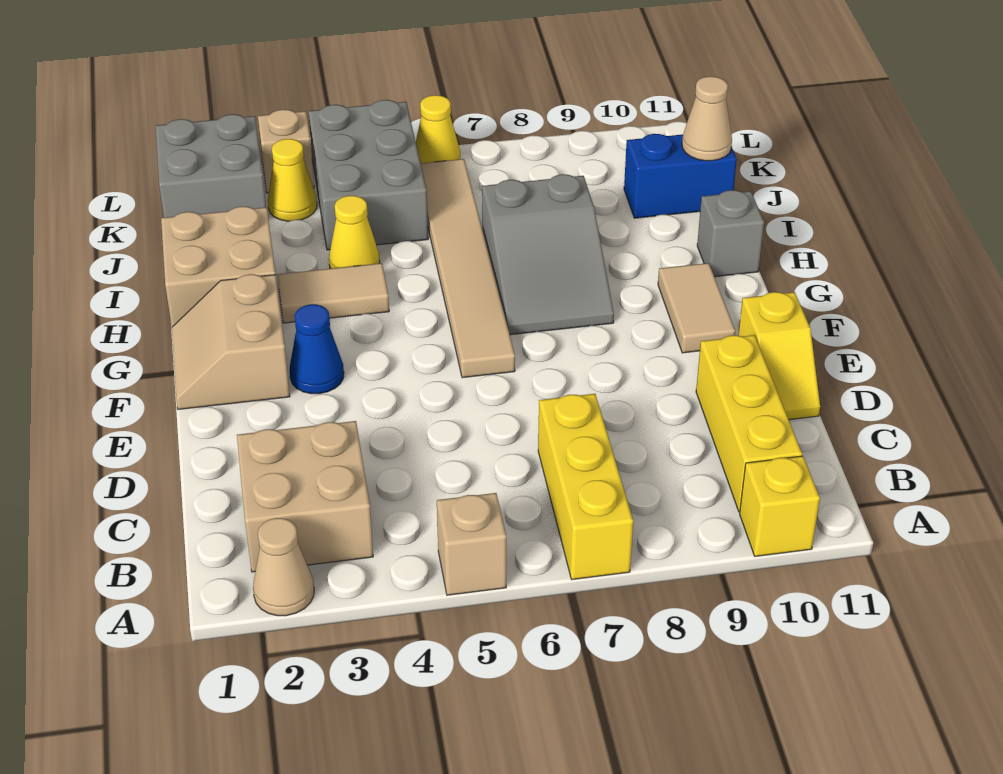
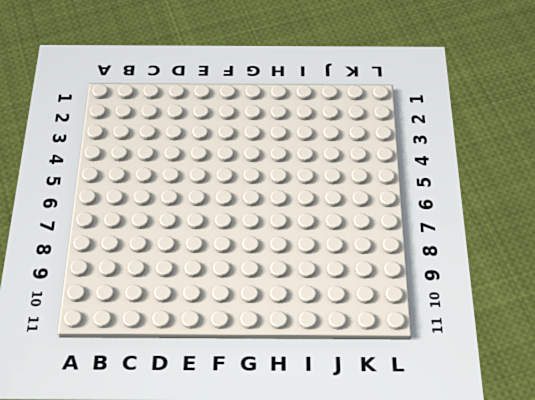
none -> tan 1x1 cone [253,518,314,616]
none -> tan 1x1 brick [437,493,506,595]
none -> yellow 1x3 brick [538,394,633,580]

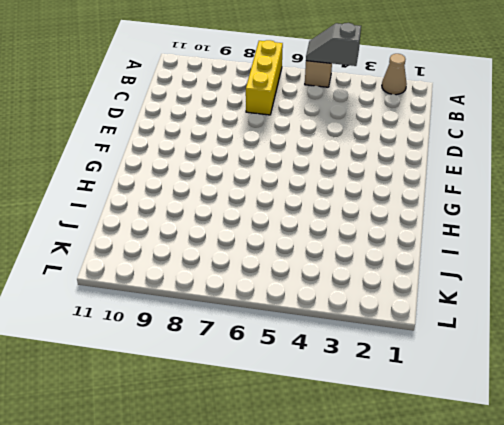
grey 1x2 slope [306,23,361,66] -> none
none -> yellow 1x1 brick [740,456,820,556]
none -> tan 2x2 brick [237,421,373,572]
none -> yellow 1x3 brick [696,335,802,512]

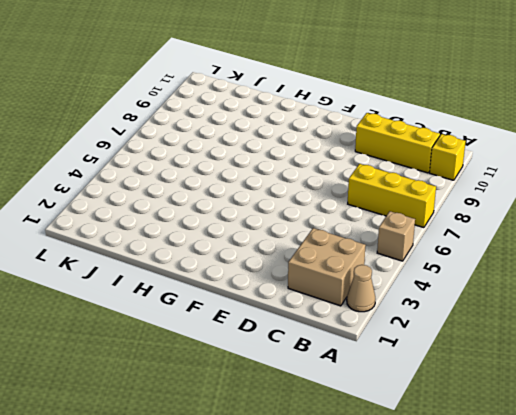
none -> yellow 1x2 slope [738,292,820,420]
none -> tan 2x2 slope [172,274,290,409]
none -> blue 1x1 cone [289,304,344,394]

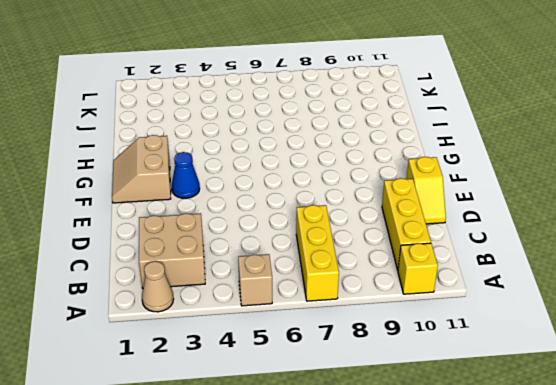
none -> tan 1x6 tile [421,159,515,378]
none -> tan 1x2 tile [658,263,735,353]
none -> grey 2x3 slope [482,174,614,335]

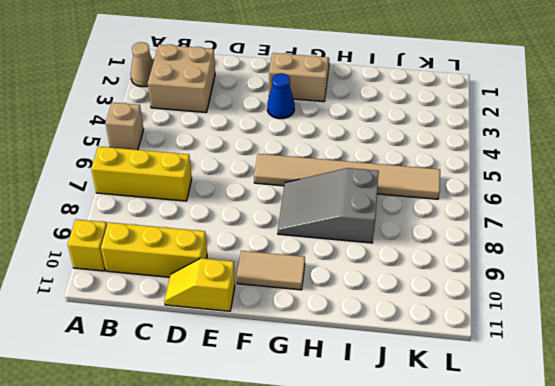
none -> tan 2x2 brick [161,207,276,327]
none -> tan 1x2 tile [277,263,389,323]
none -> grey 1x1 brick [697,190,764,277]

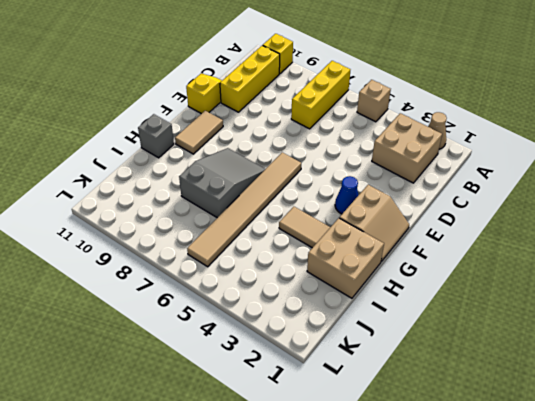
none -> yellow 1x1 cone [329,196,380,269]
none -> grey 2x3 brick [308,100,428,250]
none -> blue 1x2 brick [624,134,737,218]

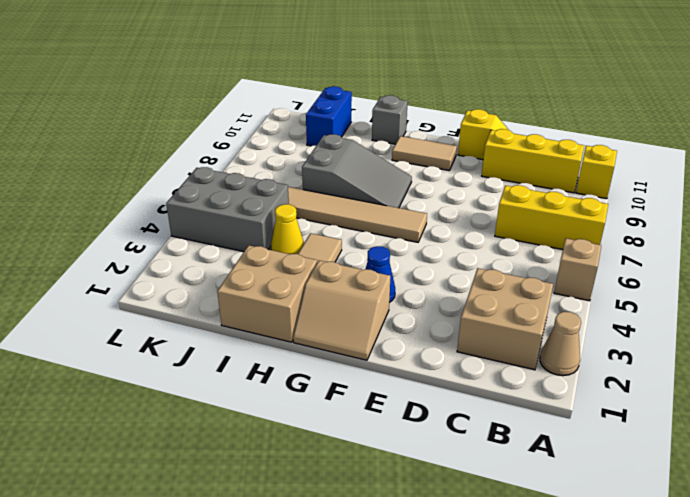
none -> grey 2x2 brick [156,114,266,218]
none -> yellow 1x1 cone [268,139,317,221]
none -> tan 1x1 brick [258,110,314,193]

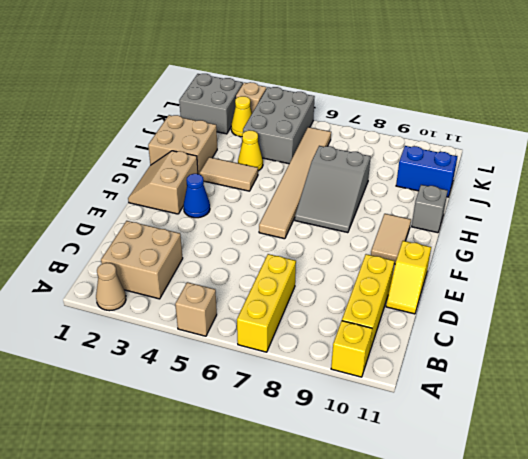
none -> yellow 1x1 cone [416,95,460,163]
none -> tan 1x1 cone [682,77,732,161]

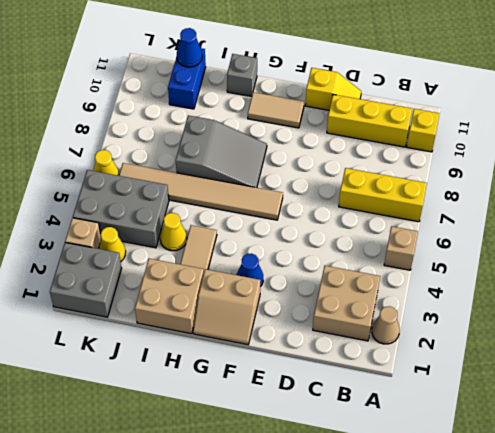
blue 1x1 cone [177,28,202,67] -> tan 1x1 cone [682,77,732,161]

